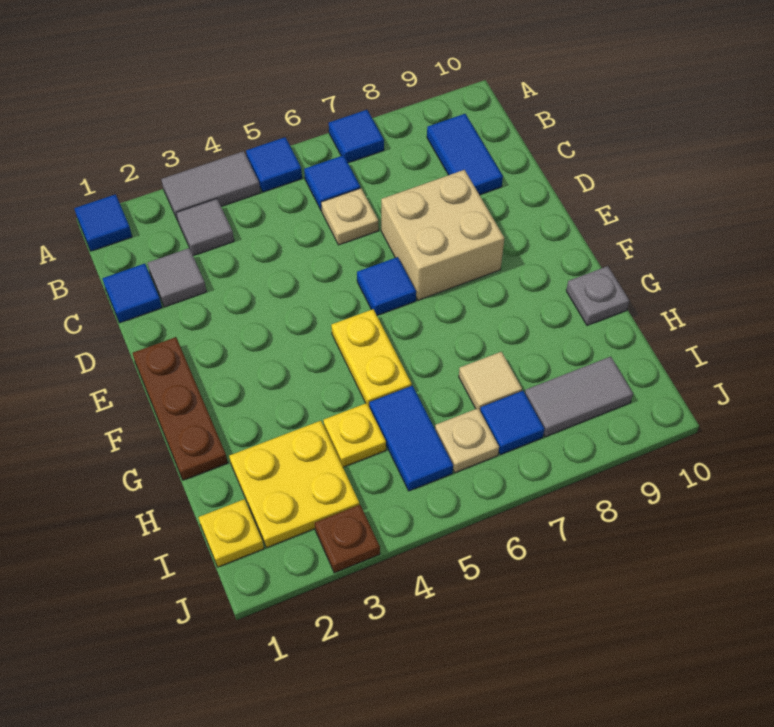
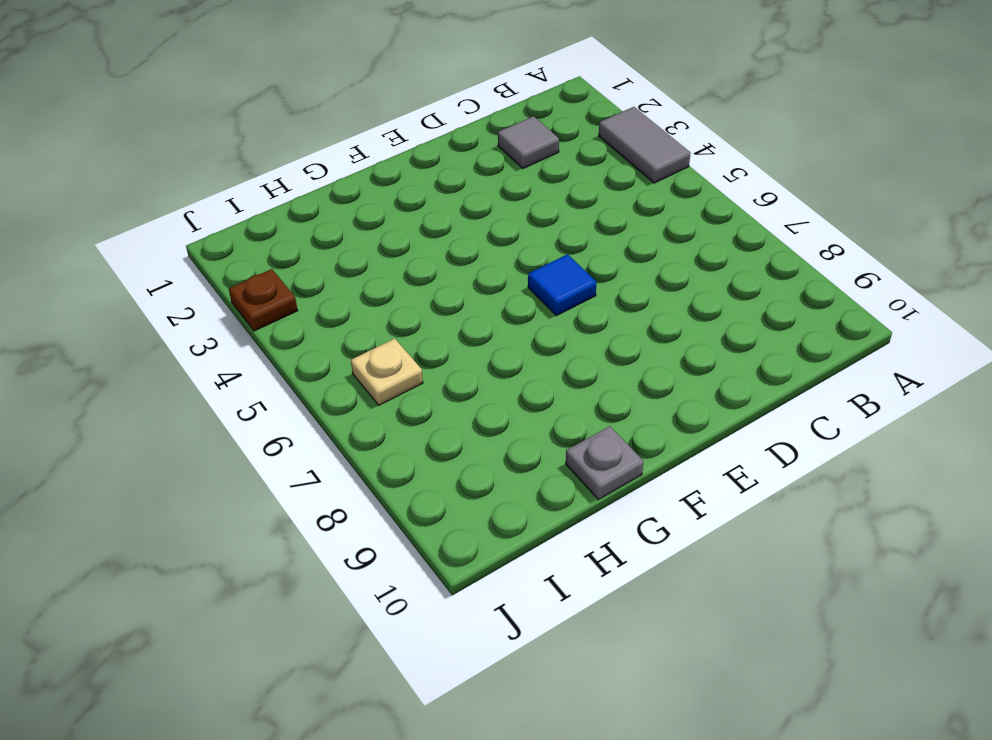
none -> blue 1x1 tile [74,194,132,251]
none -> blue 1x1 tile [246,137,302,192]
none -> blue 1x1 tile [329,110,384,163]

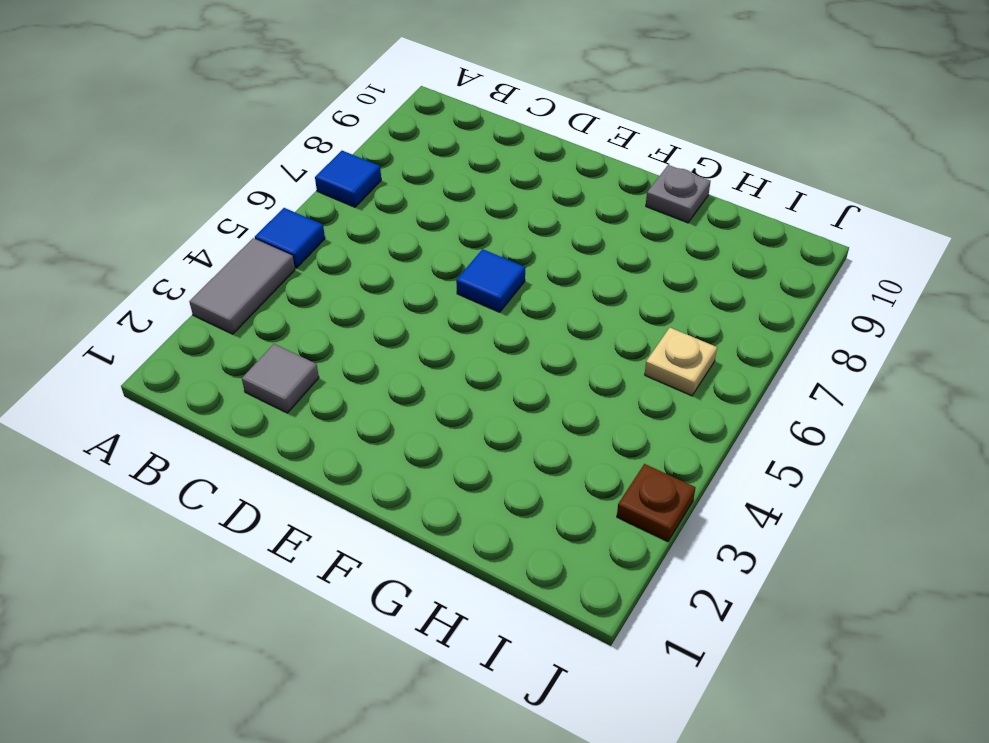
none -> blue 1x1 tile [74,194,132,251]
none -> grey 1x1 tile [176,199,234,256]
none -> blue 1x1 tile [304,155,360,211]

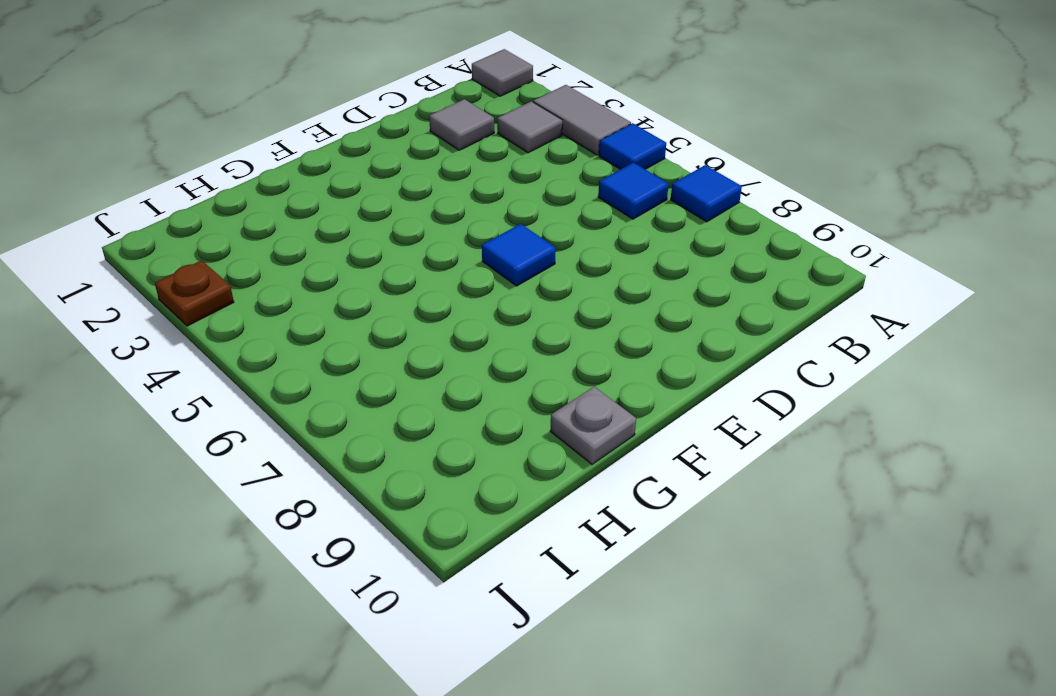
grey 1x1 tile [472,49,533,96] -> blue 1x1 tile [74,194,132,251]
none -> blue 1x2 tile [427,114,503,195]
none -> blue 1x1 tile [102,264,162,323]
none -> tan 1x1 plate [321,188,379,245]

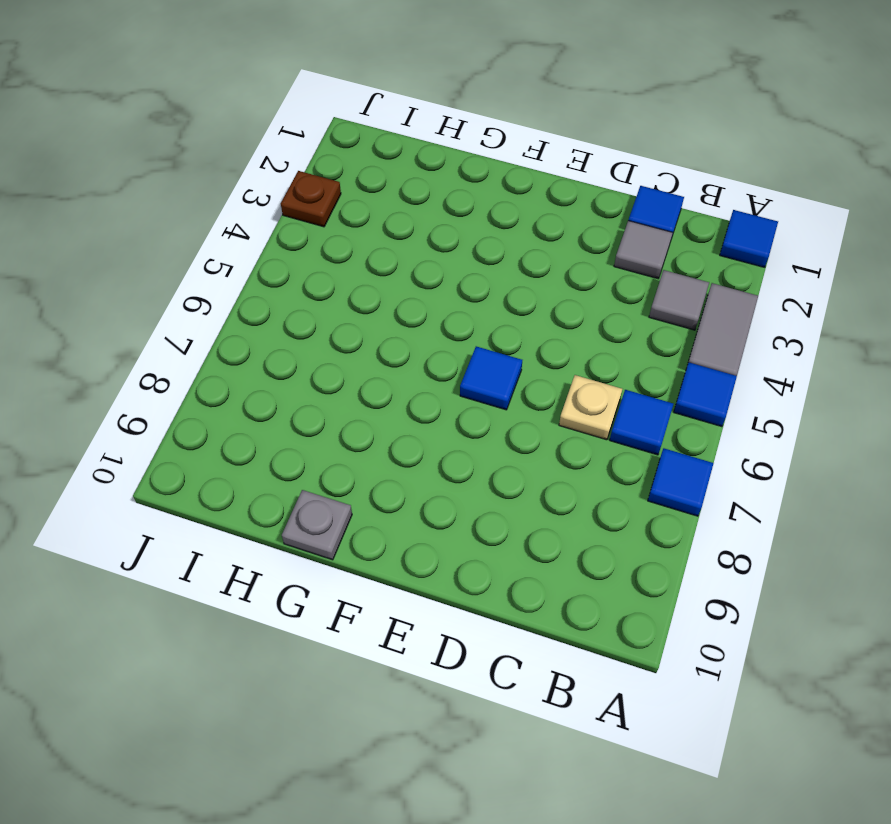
none -> blue 1x2 tile [427,114,503,195]
none -> tan 2x2 brick [381,170,504,300]
none -> brown 1x3 plate [132,337,228,480]

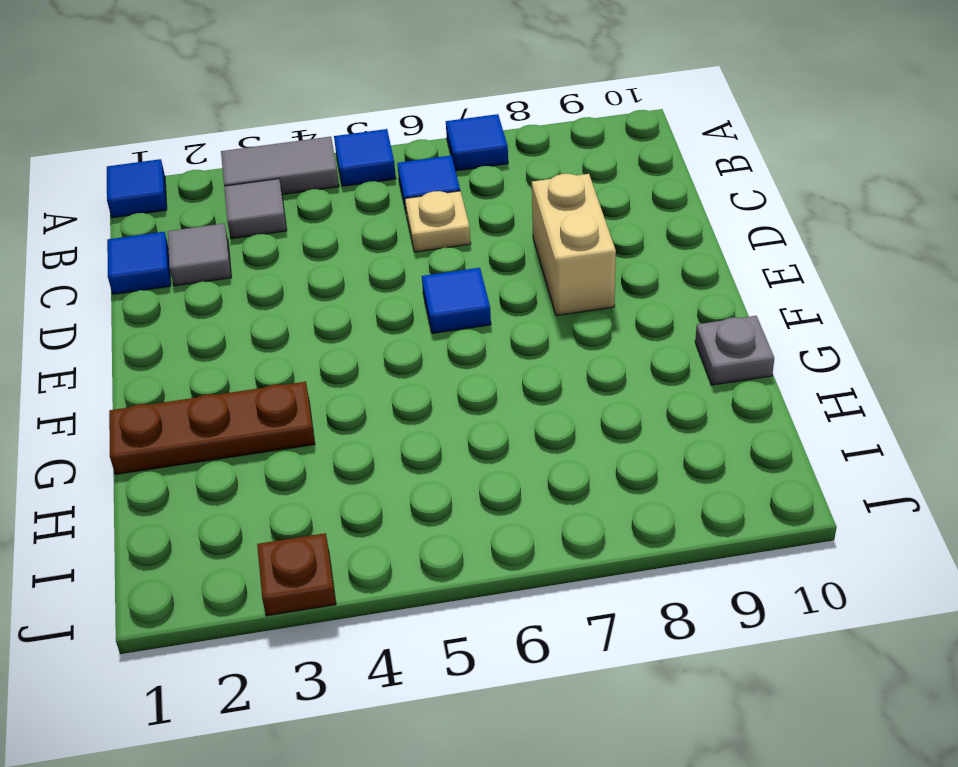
tan 1x2 brick [532,174,616,316] -> tan 2x2 brick [381,170,504,300]
brown 1x3 plate [109,382,315,474] -> brown 1x3 plate turned to [132,337,228,480]
none -> blue 1x2 tile [427,114,503,195]
none -> yellow 1x2 plate [331,309,412,406]
none -> yellow 2x2 plate [229,421,359,548]

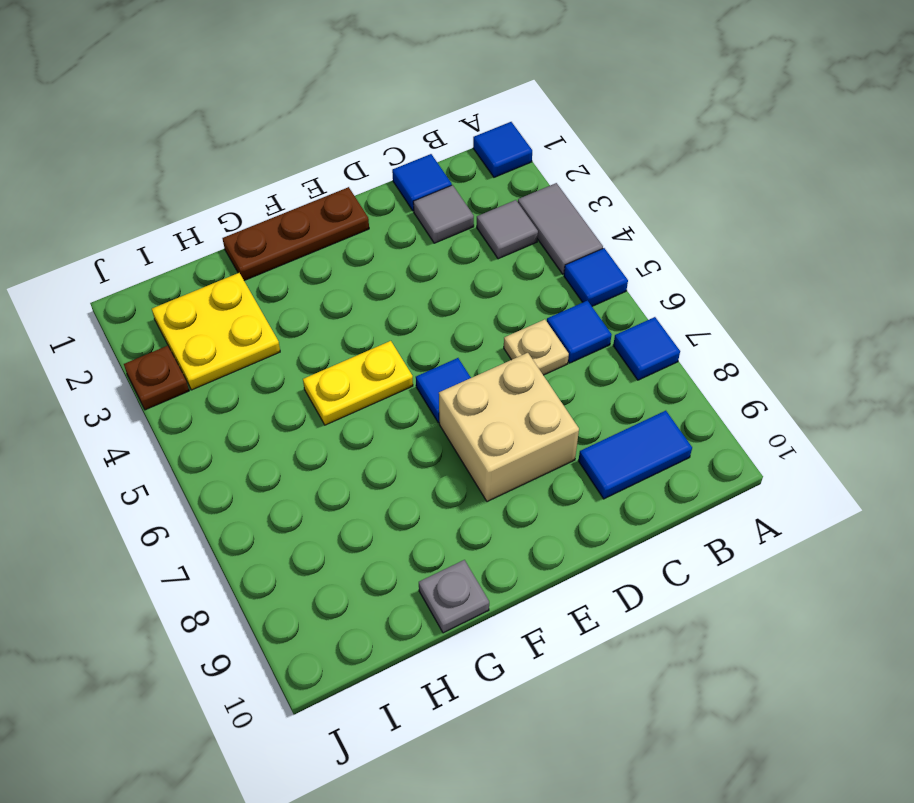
none -> yellow 1x1 plate [323,403,386,467]
none -> blue 1x2 tile [369,386,453,491]
none -> tan 1x1 tile [459,352,522,410]

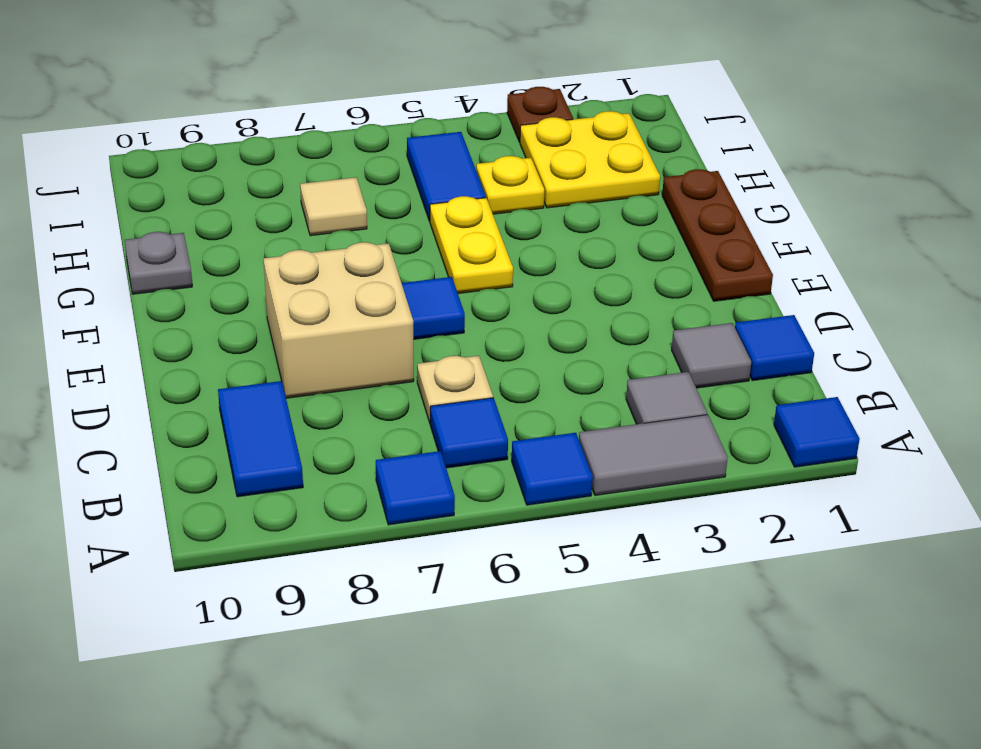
none -> yellow 1x1 plate [198,499,264,567]
none -> tan 1x1 plate [435,408,499,473]
none -> blue 1x1 tile [480,391,544,455]

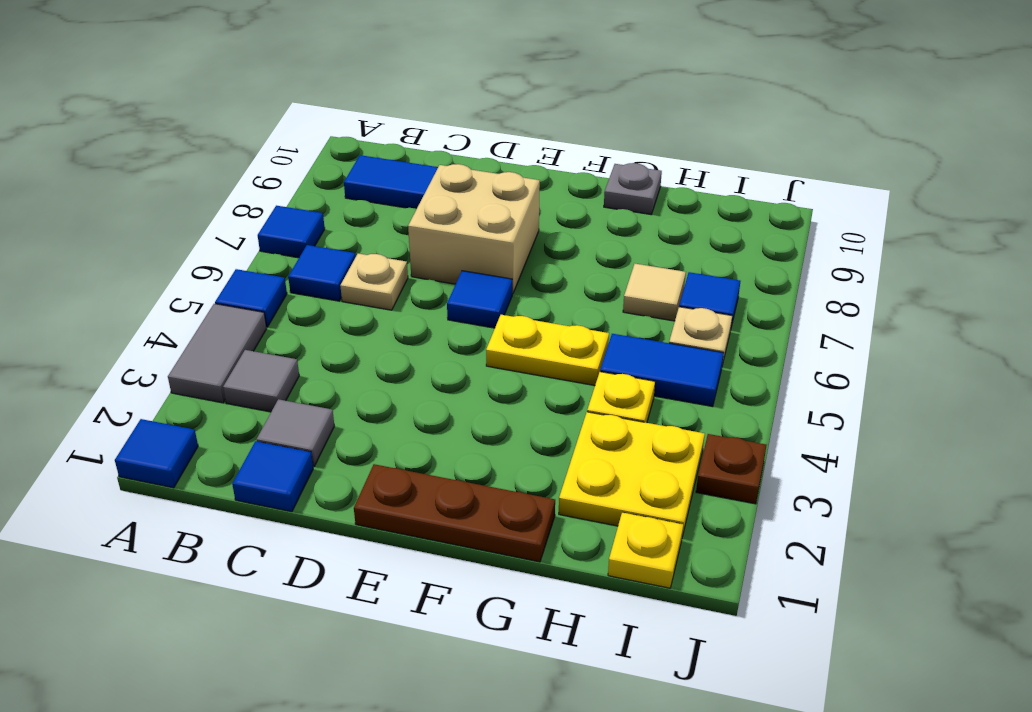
none -> grey 1x2 tile [525,357,633,437]

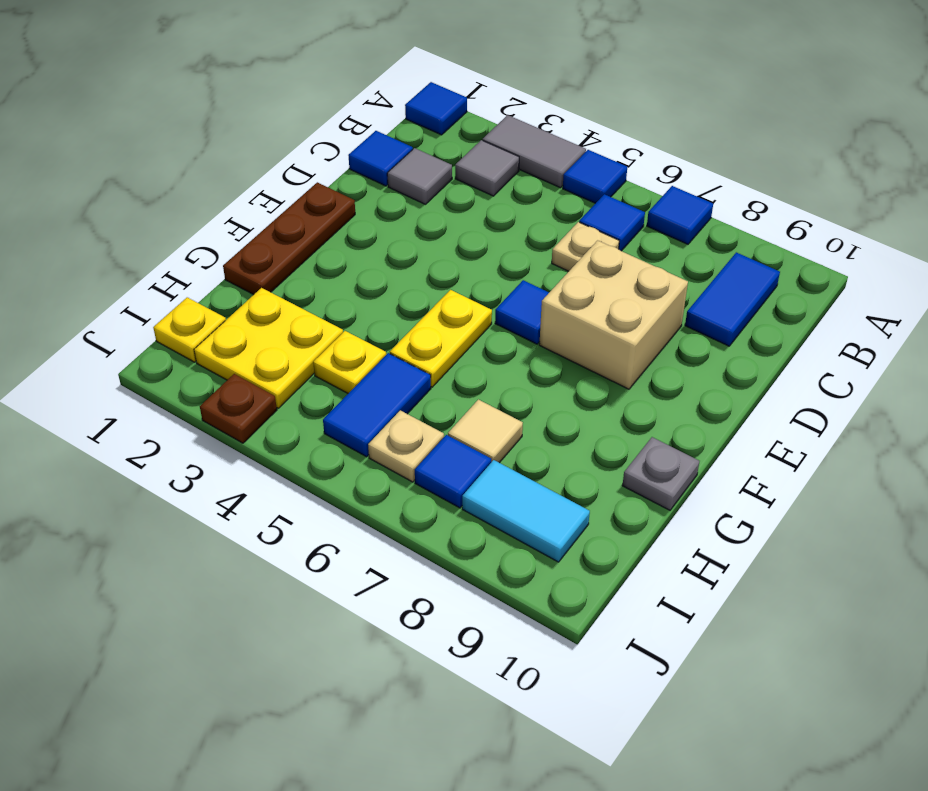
cyan 1x2 tile [462,460,590,562] -> grey 1x2 tile [525,357,633,437]

